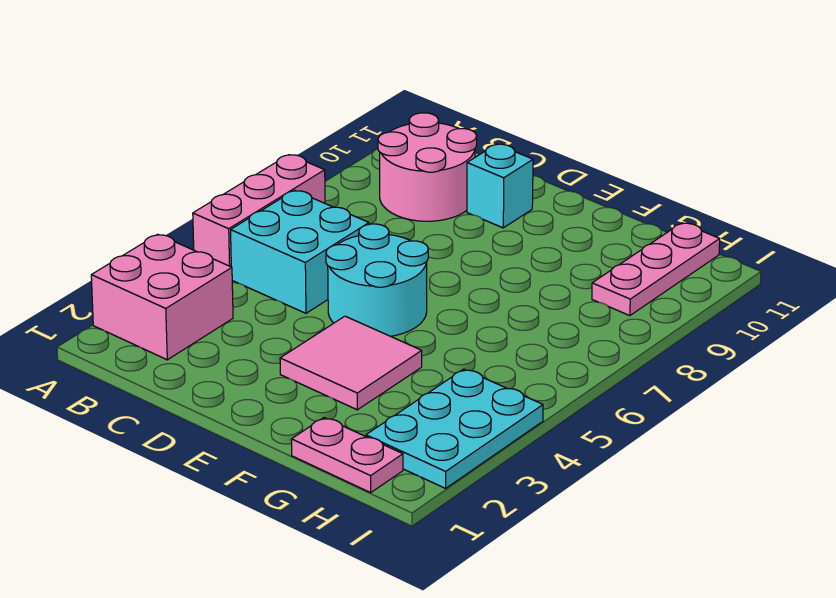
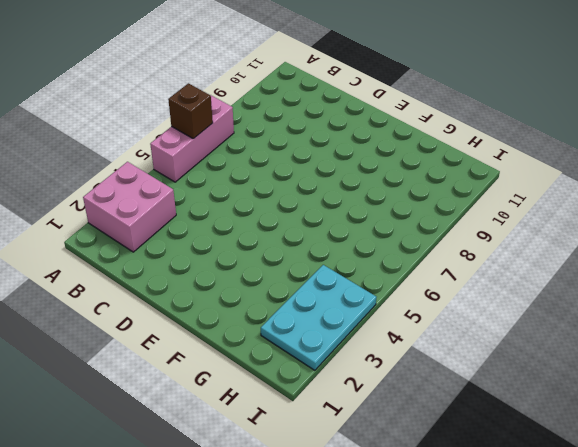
brown 1x1 brick [168,83,213,139] -> none
none -> cyan 2x2 brick [231,190,369,313]
none -> pink 2x2 round brick [378,113,477,221]

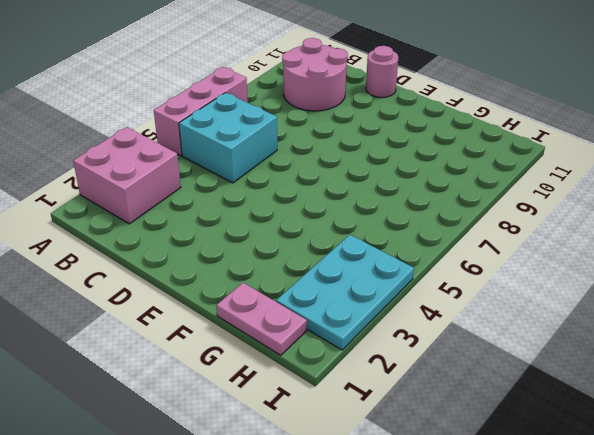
pink 1x1 round brick [366,46,398,98] -> none
none -> cyan 2x2 round brick [326,224,428,336]
none -> cyan 1x1 brick [467,144,533,228]

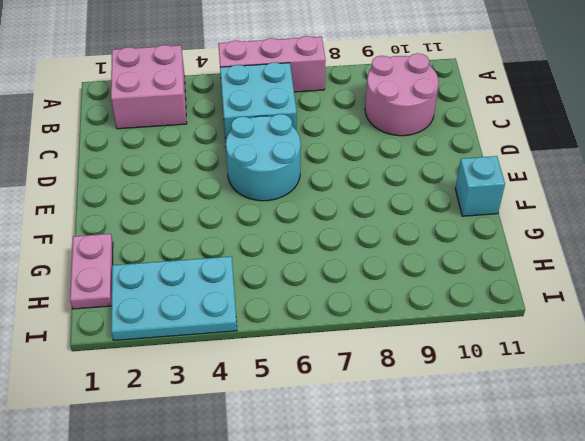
cyan 1x1 brick [455,156,505,216] -> cyan 1x1 brick moved to [467,144,533,228]
none -> pink 2x2 tile [280,316,422,410]
none -> pink 1x3 plate [592,223,720,316]

